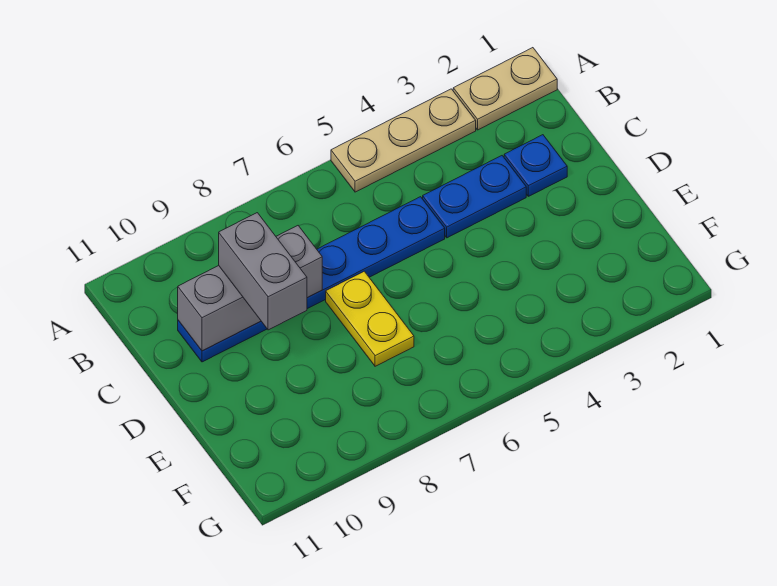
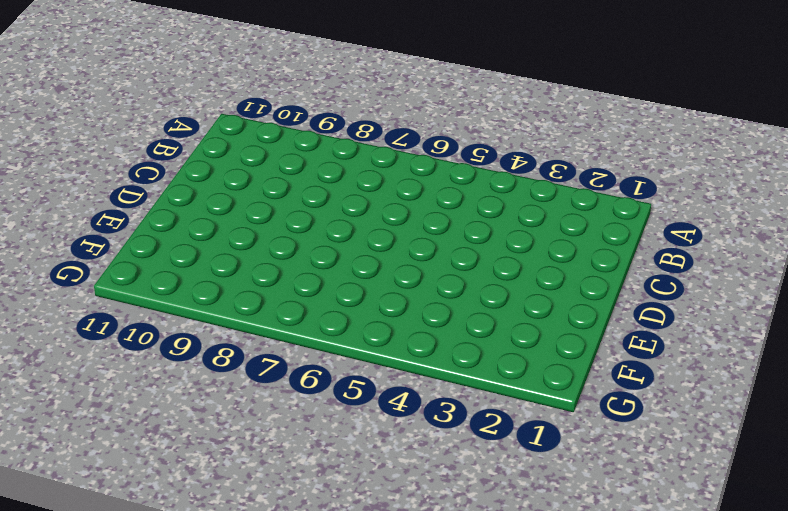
none -> tan 1x2 plate [453,48,557,130]
none -> tan 1x3 plate [331,89,476,192]

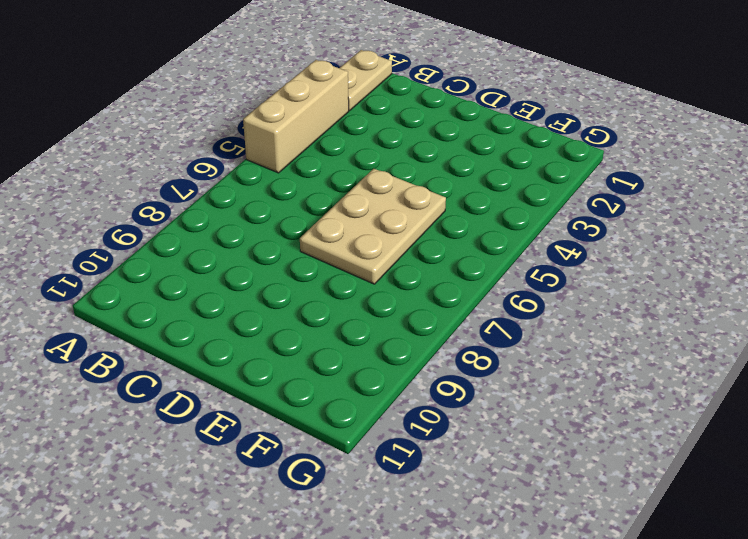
tan 1x3 brick [243,60,349,173] -> tan 1x3 plate [331,89,476,192]
tan 2x3 plate [300,169,446,284] -> yellow 1x2 plate [326,271,414,366]
none -> blue 1x1 plate [504,135,567,196]
none -> blue 1x2 plate [423,156,526,238]

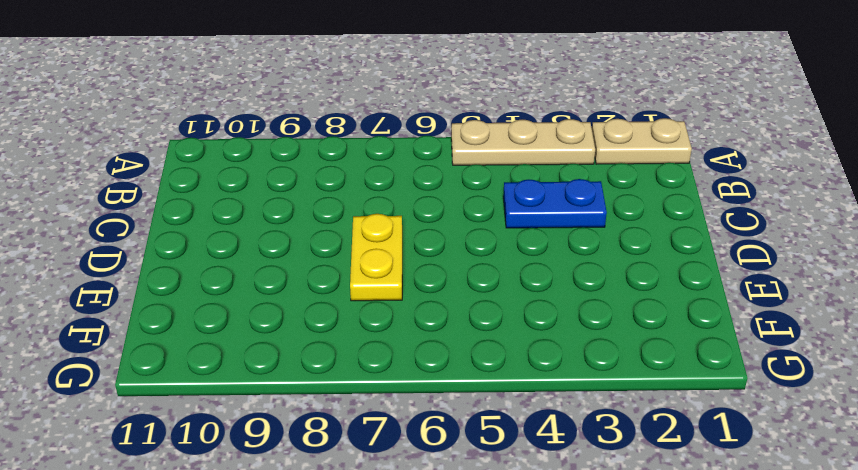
none -> blue 1x1 plate [504,135,567,196]
none -> blue 1x6 plate [178,197,445,362]

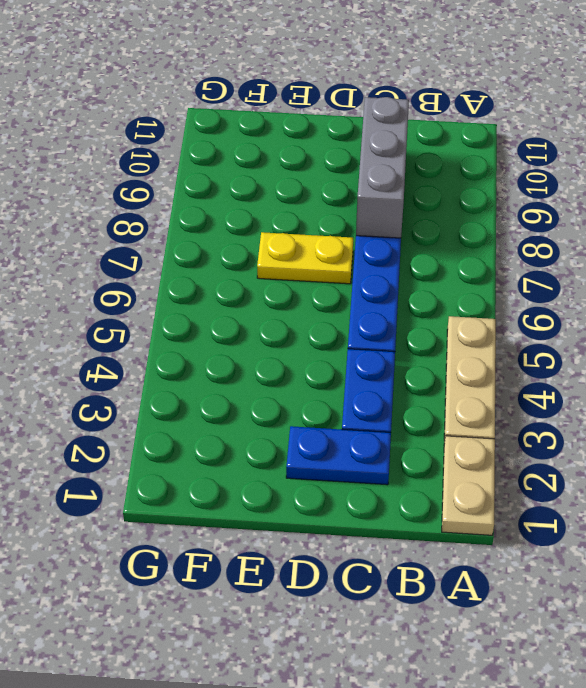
blue 1x2 plate [286,426,391,485] -> blue 1x1 plate [504,135,567,196]
none -> grey 1x2 brick [219,213,307,330]

